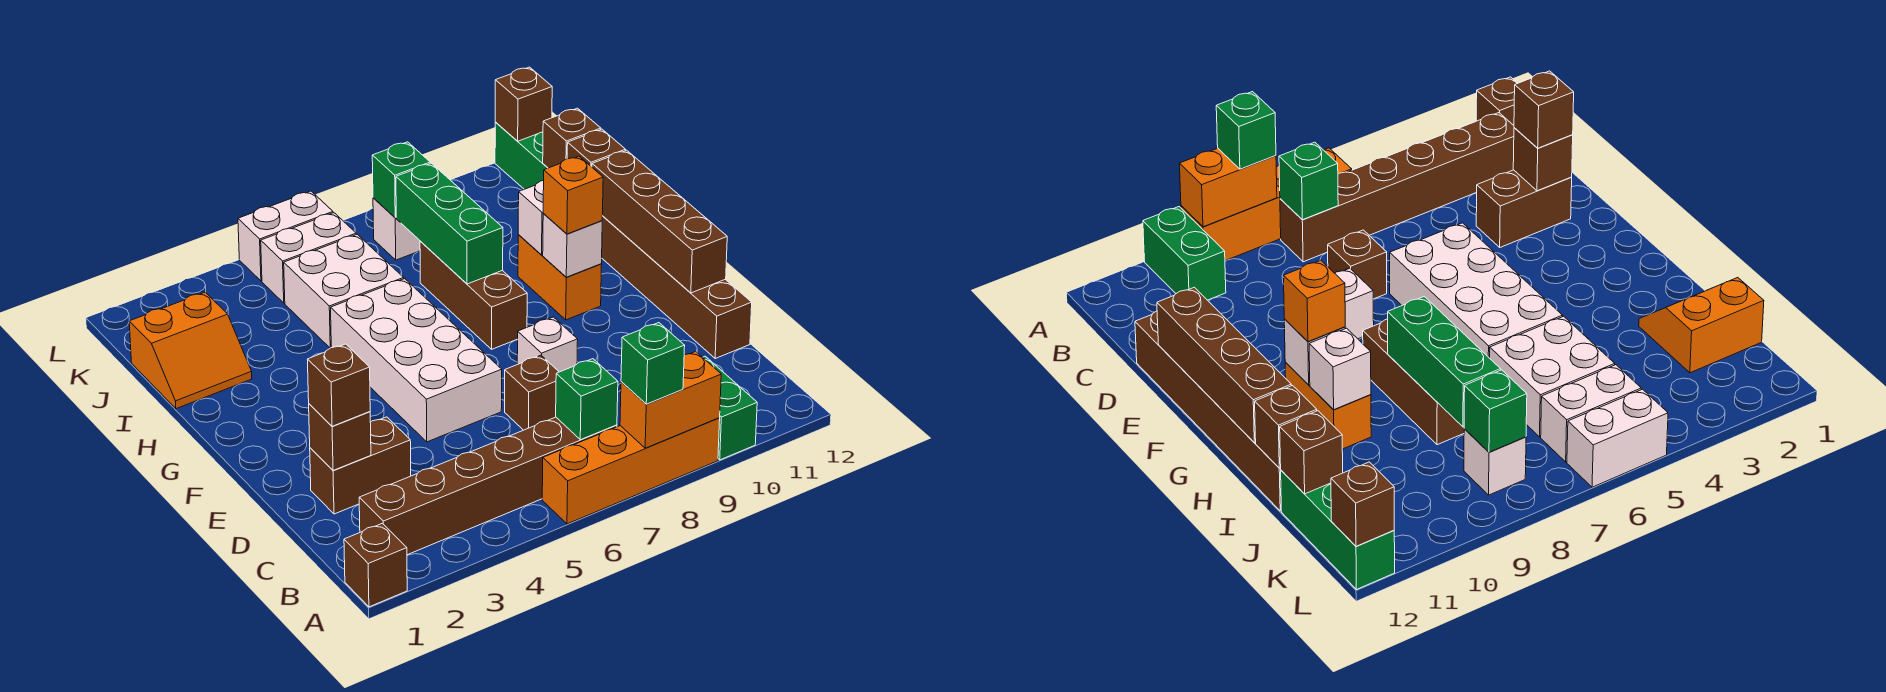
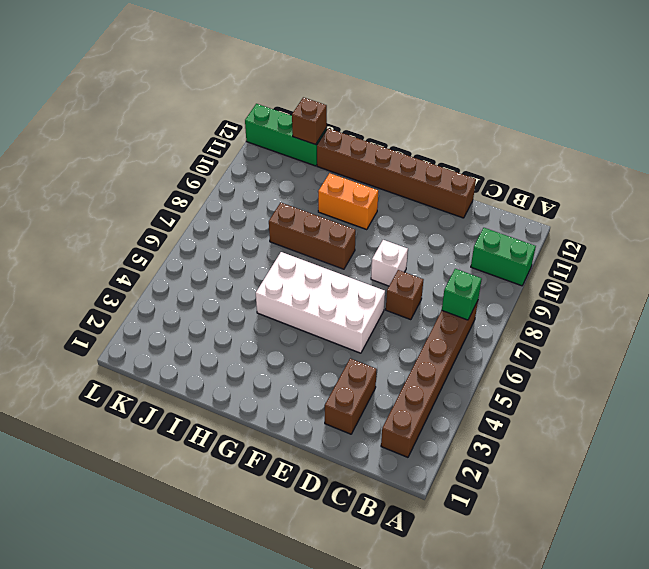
none -> brown 1x1 brick [344,523,407,607]
none -> orange 1x4 brick [542,418,720,524]
none -> orange 2x2 slope [129,292,252,409]
none -> white 2x2 brick [284,234,404,348]

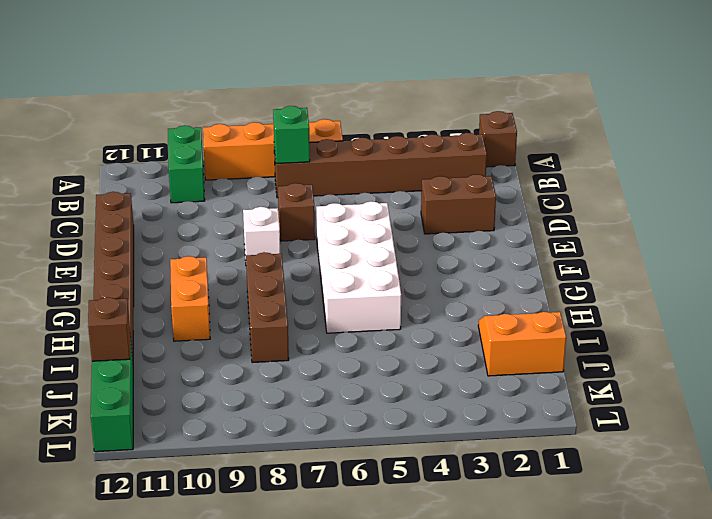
none -> white 2x2 brick [284,234,404,348]
none -> white 1x2 brick [261,213,356,303]
none -> white 1x1 brick [373,198,420,260]
none -> white 1x2 brick [238,191,333,281]

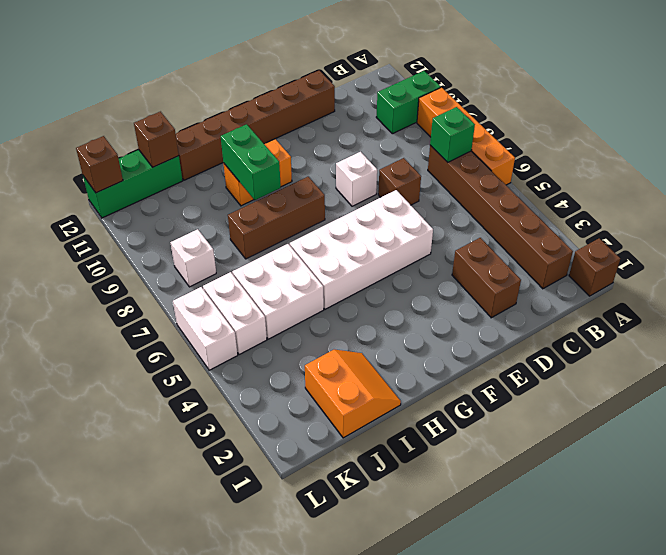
green 1x2 brick [221,124,281,200] -> white 1x1 brick [518,180,544,255]
none -> orange 1x2 brick [620,351,721,448]
none -> brown 1x1 brick [309,404,371,470]
none -> brown 1x4 brick [592,150,727,293]
none -> white 1x1 brick [543,214,602,277]

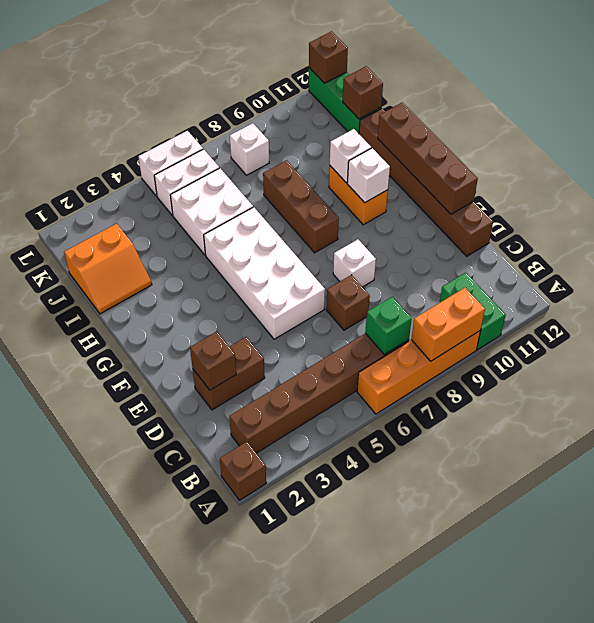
none -> green 1x3 brick [396,163,503,284]
none -> brown 1x1 brick [567,129,626,167]
none -> green 1x1 brick [372,142,430,218]
none -> green 1x1 brick [621,323,685,404]

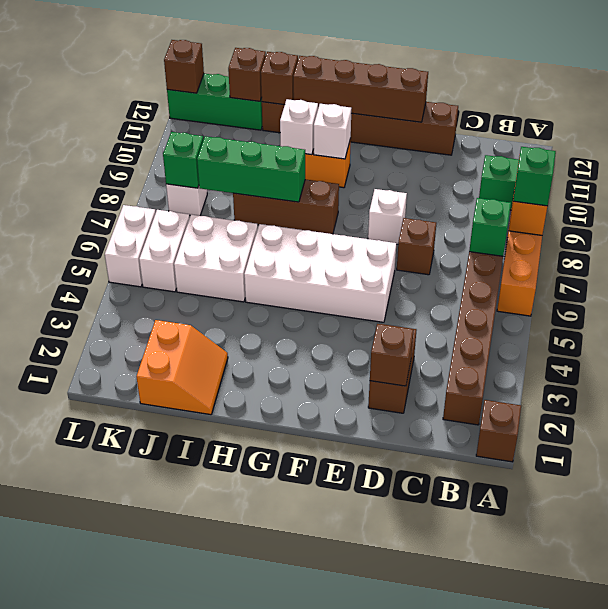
none -> brown 1x1 brick [308,344,370,426]
none -> orange 1x1 brick [543,157,603,234]

